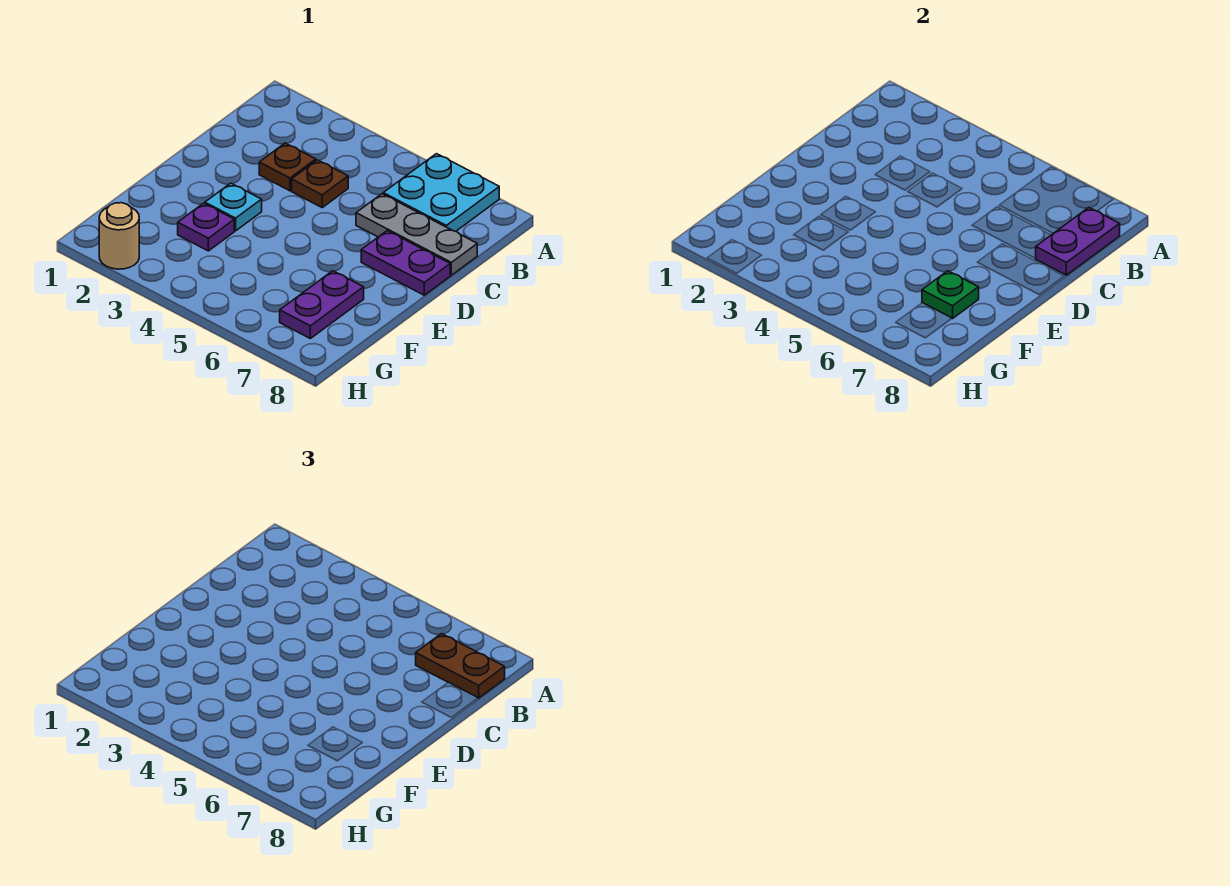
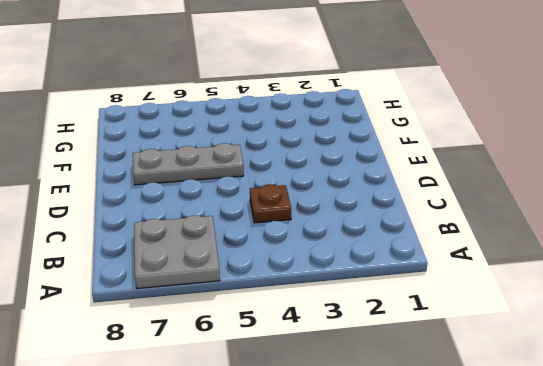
grey 2x2 plate [134,215,220,289] -> cyan 2x2 plate [383,154,499,231]
grey 1x3 plate [133,143,244,185] -> grey 1x3 plate moved to [356,194,477,275]
none -> brown 1x1 plate [259,143,316,191]
none -> purple 1x2 plate [361,231,450,295]
none -> cyan 1x1 plate [205,183,262,231]

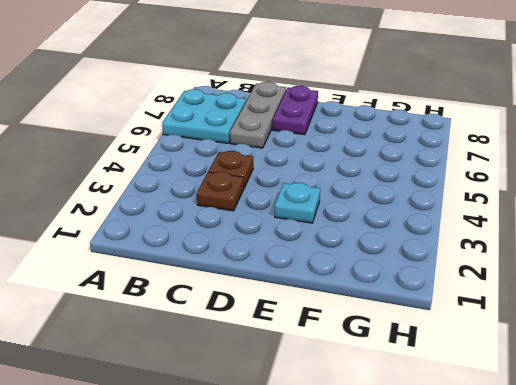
none -> purple 1x1 plate [178,203,234,251]
none -> purple 1x2 plate [280,271,364,338]
none -> tan 1x1 round brick [99,203,139,269]

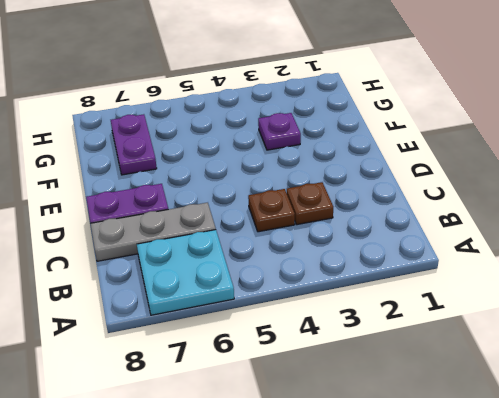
none -> cyan 1x1 plate [205,183,262,231]
none -> tan 1x1 round brick [99,203,139,269]
none -> purple 1x2 plate [1035,208,1120,275]

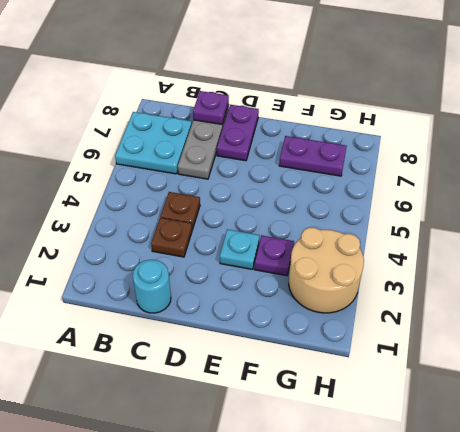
cyan 1x1 round brick [133,260,171,313] -> none
purple 1x1 plate [193,91,229,124] -> purple 1x2 plate [1035,208,1120,275]
tan 2x2 round brick [289,228,364,313] -> tan 1x1 round brick [99,203,139,269]
none -> green 1x1 plate [922,271,979,318]
none -> brown 1x2 plate [416,634,505,698]

